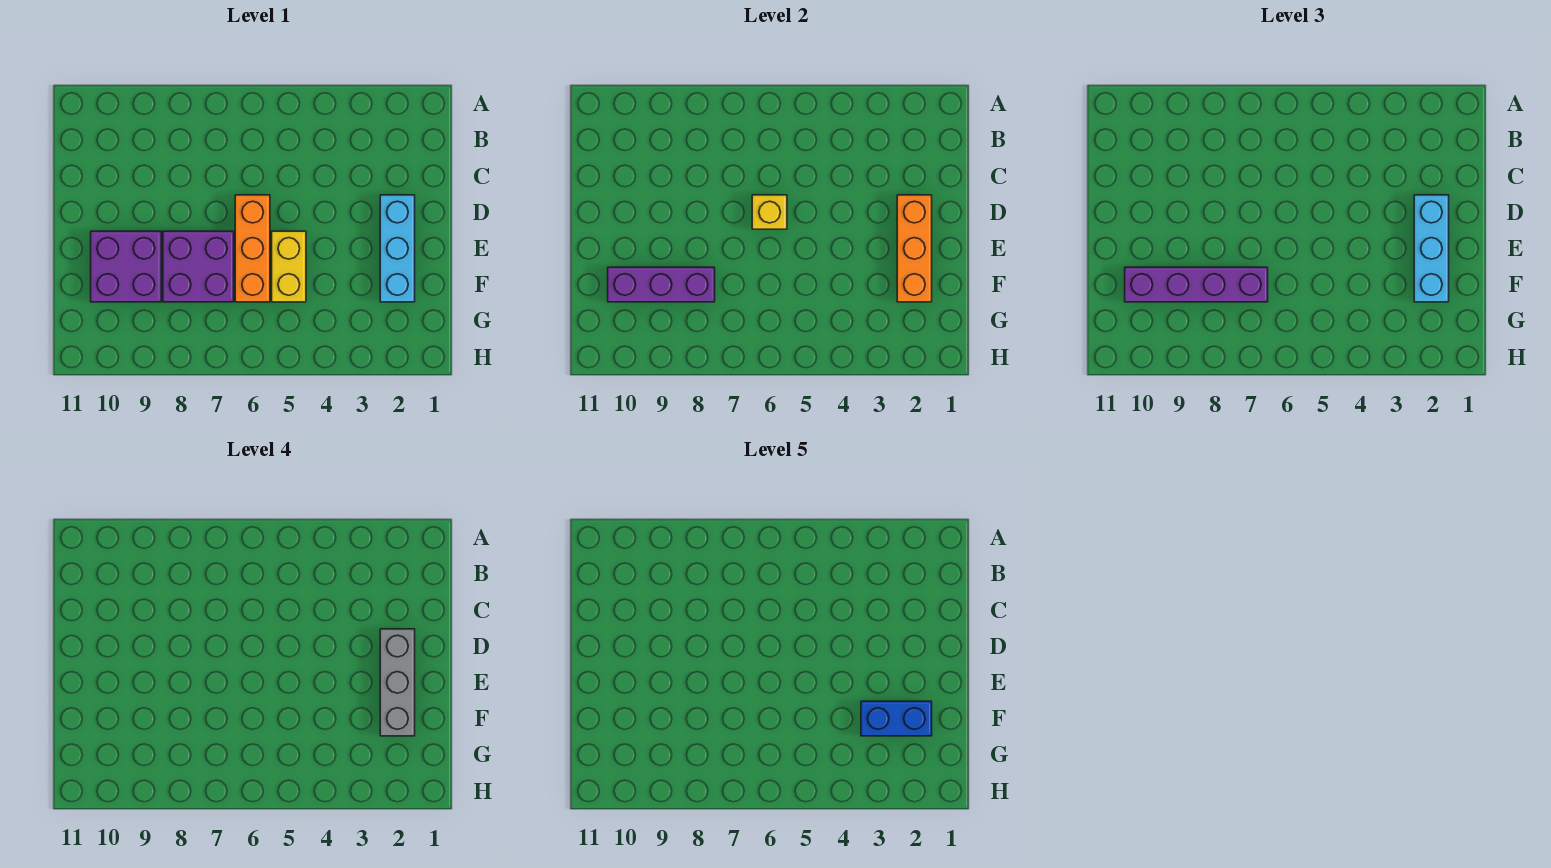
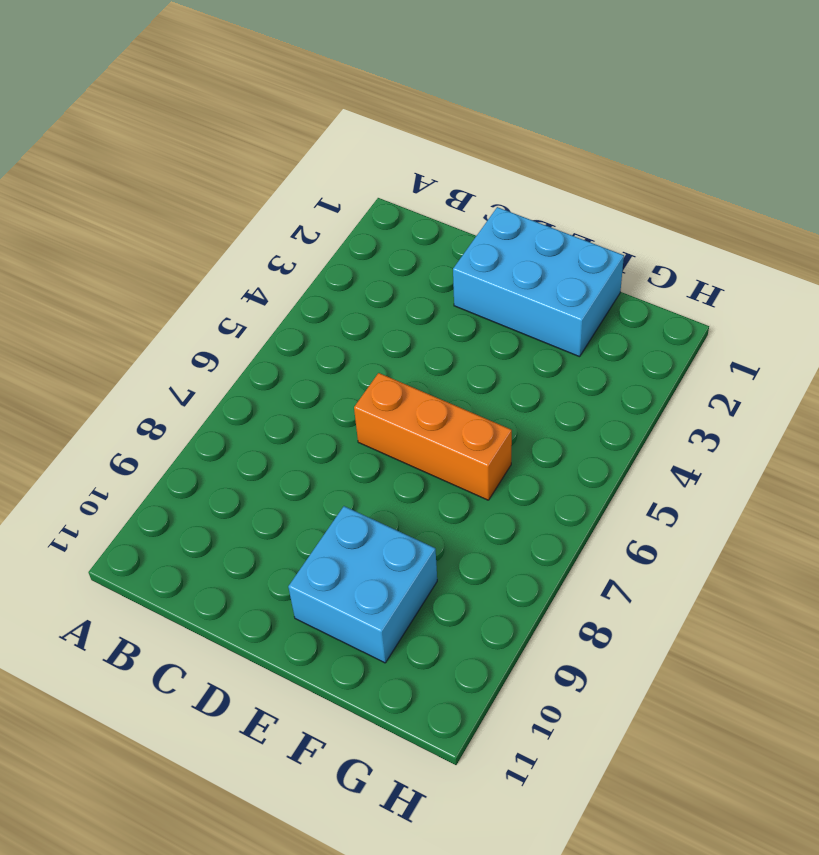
cyan 2x3 brick [453,207,624,357] -> cyan 1x3 brick [380,195,415,302]
cyan 2x2 brick [288,506,437,663] -> purple 2x2 brick [91,231,161,302]
none -> yellow 1x2 brick [272,231,306,302]
none -> purple 2x2 brick [163,231,234,302]
none -> orange 1x3 brick [897,195,932,302]

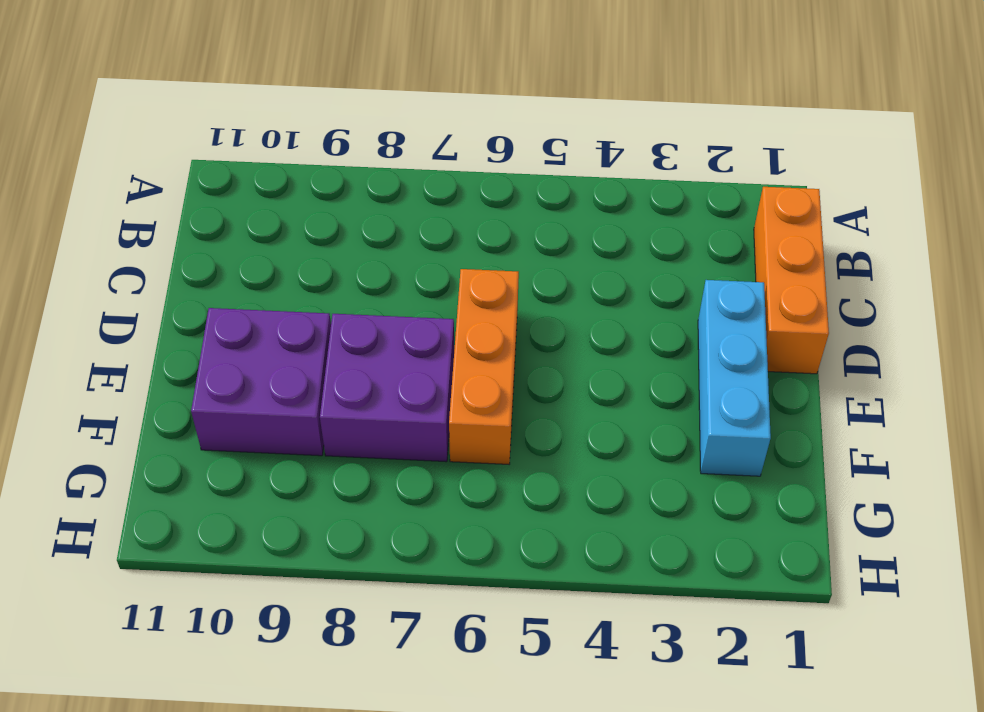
orange 1x3 brick [754,187,829,374] -> orange 1x3 brick moved to [897,195,932,302]
none -> yellow 1x2 brick [272,231,306,302]
none -> yellow 1x1 brick [752,195,787,229]
none -> purple 1x3 brick [608,267,715,302]

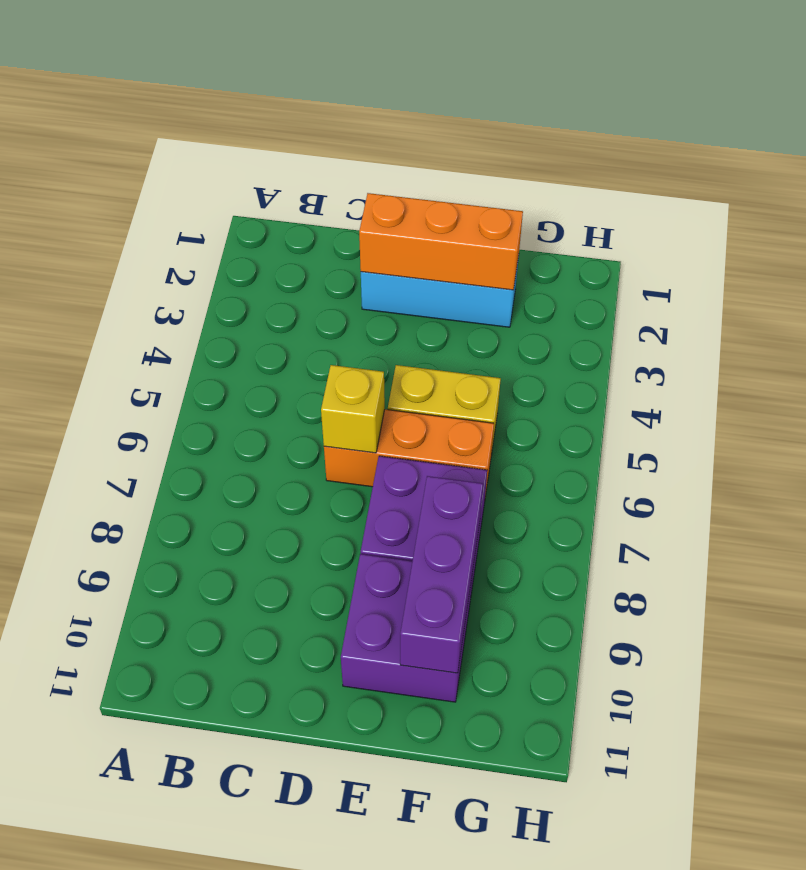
none -> cyan 1x3 brick [1414,195,1449,302]
none -> purple 1x4 brick [1125,267,1268,302]
none -> grey 1x3 brick [380,629,415,736]

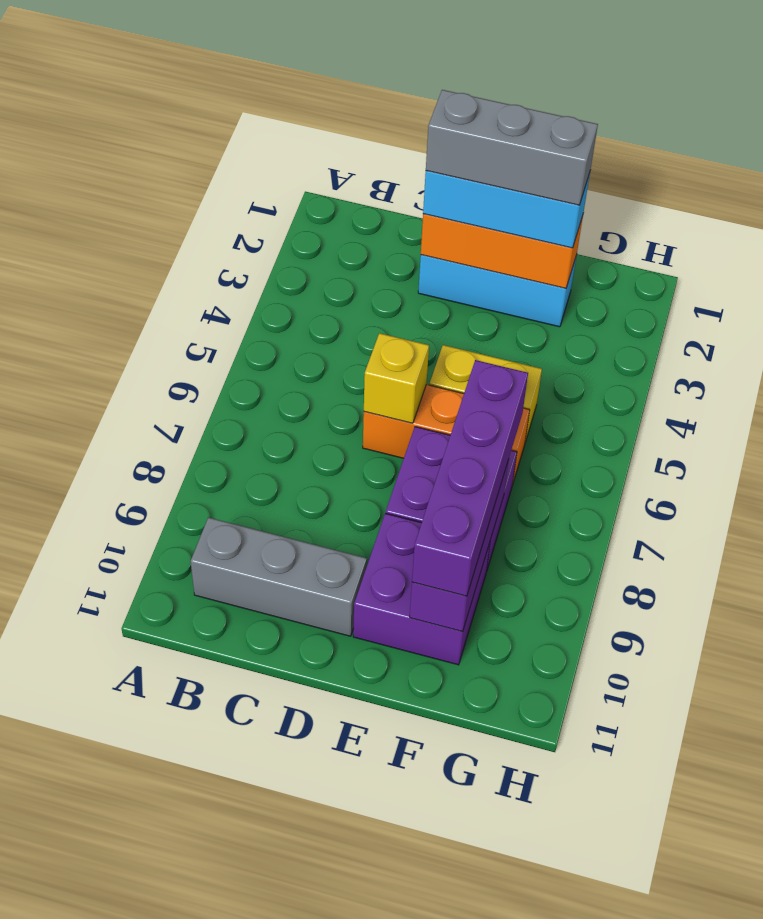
grey 1x3 brick [191,517,367,636] -> none
none -> blue 1x2 brick [861,701,932,736]

